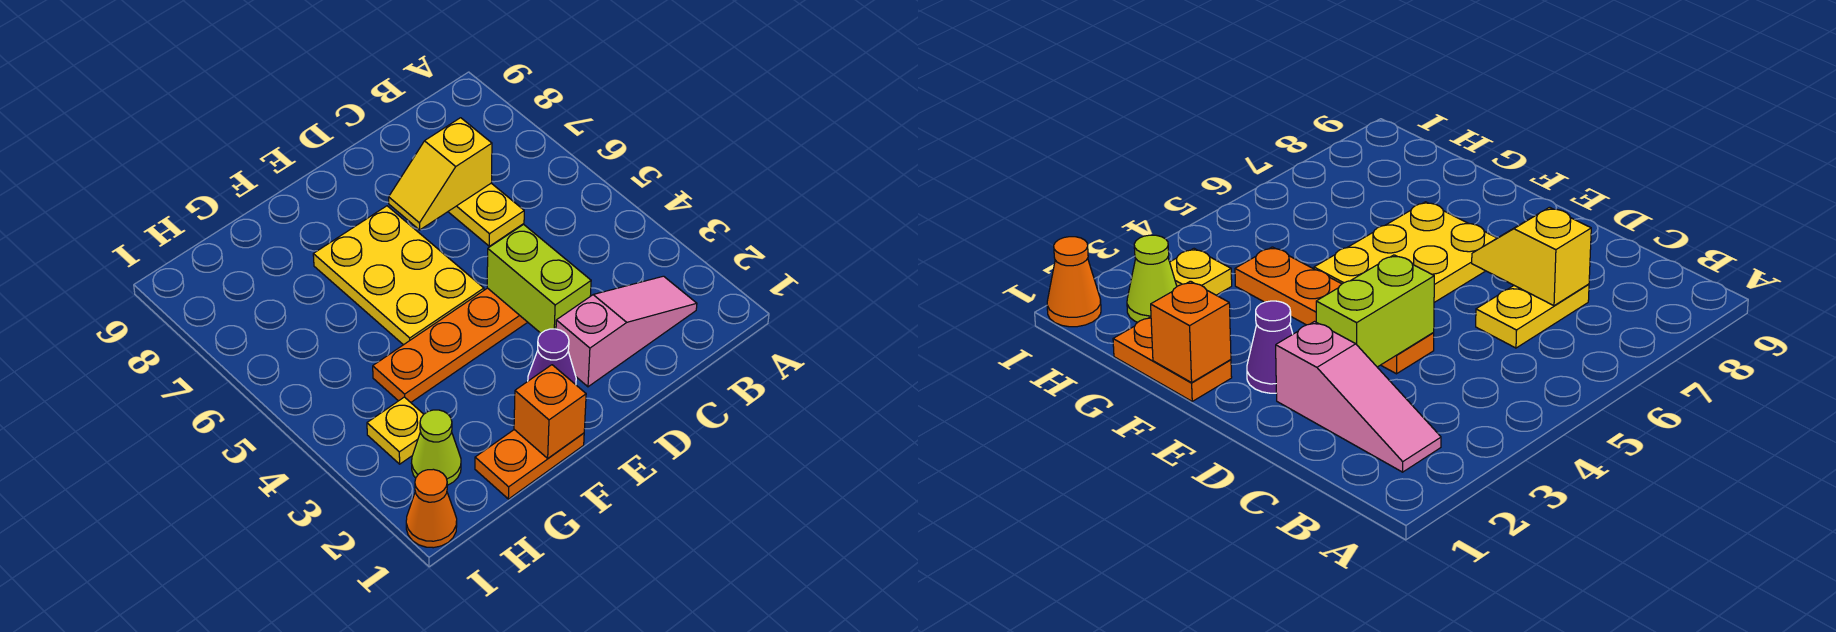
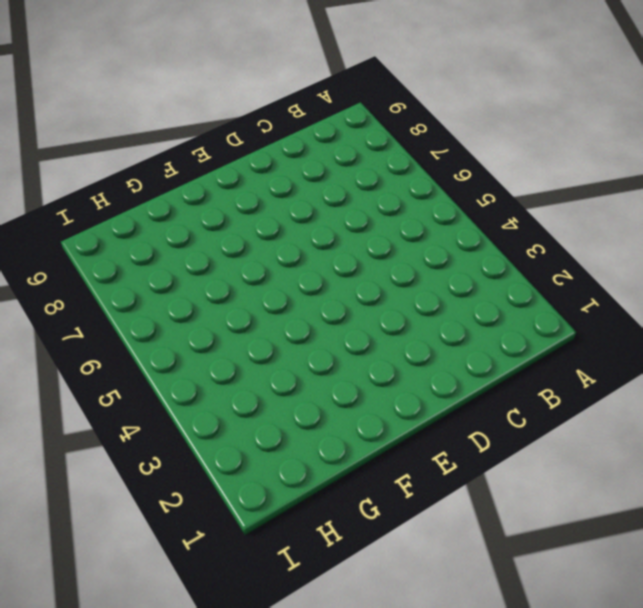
none -> pink 1x3 slope [556,276,697,387]
none -> yellow 1x2 plate [448,183,524,246]
none -> orange 1x4 plate [373,288,527,402]

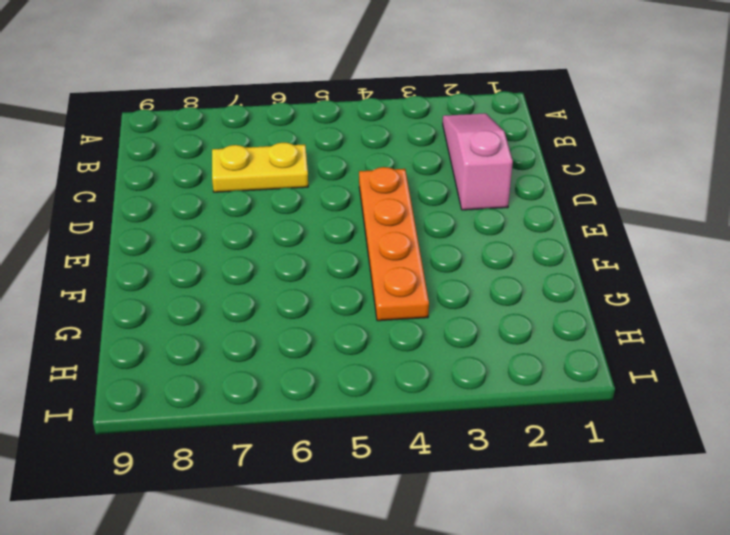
none -> purple 1x1 cone [528,329,576,385]
none -> yellow 2x3 plate [313,206,484,345]
none -> orange 1x2 plate [475,430,584,499]

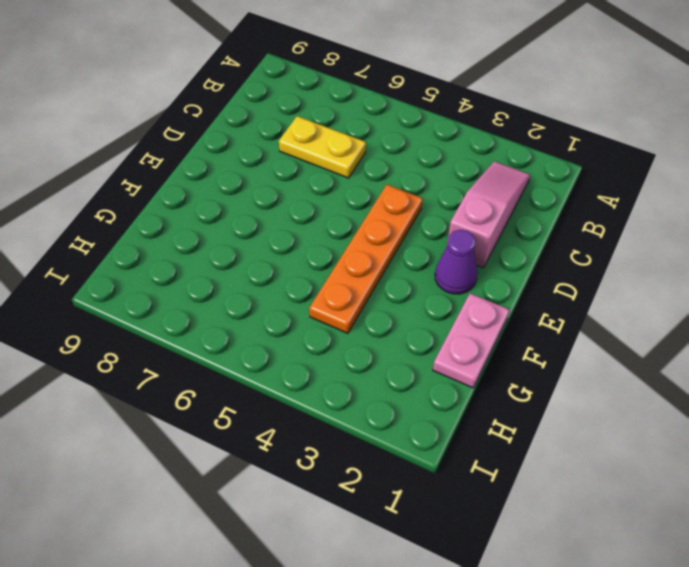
pink 1x2 plate [433,293,509,388] -> orange 1x2 plate [475,430,584,499]
none -> yellow 2x3 plate [313,206,484,345]
none -> lime 1x1 cone [411,410,461,485]
none -> yellow 1x1 plate [367,397,424,464]

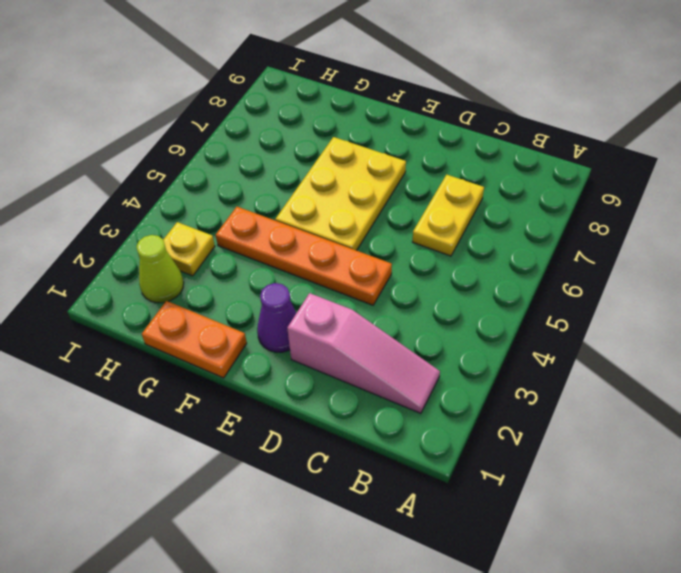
none -> orange 1x1 cone [406,469,457,548]
none -> yellow 1x2 slope [389,118,492,230]
none -> lime 1x2 brick [487,225,591,333]

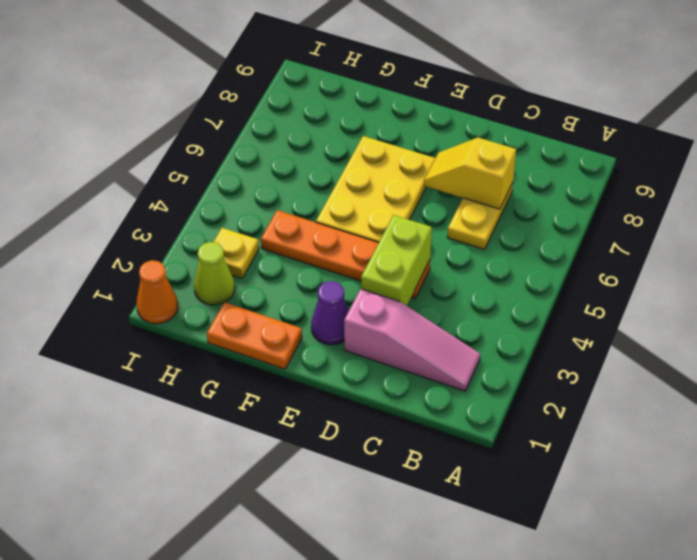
none -> orange 1x1 brick [514,365,586,458]

